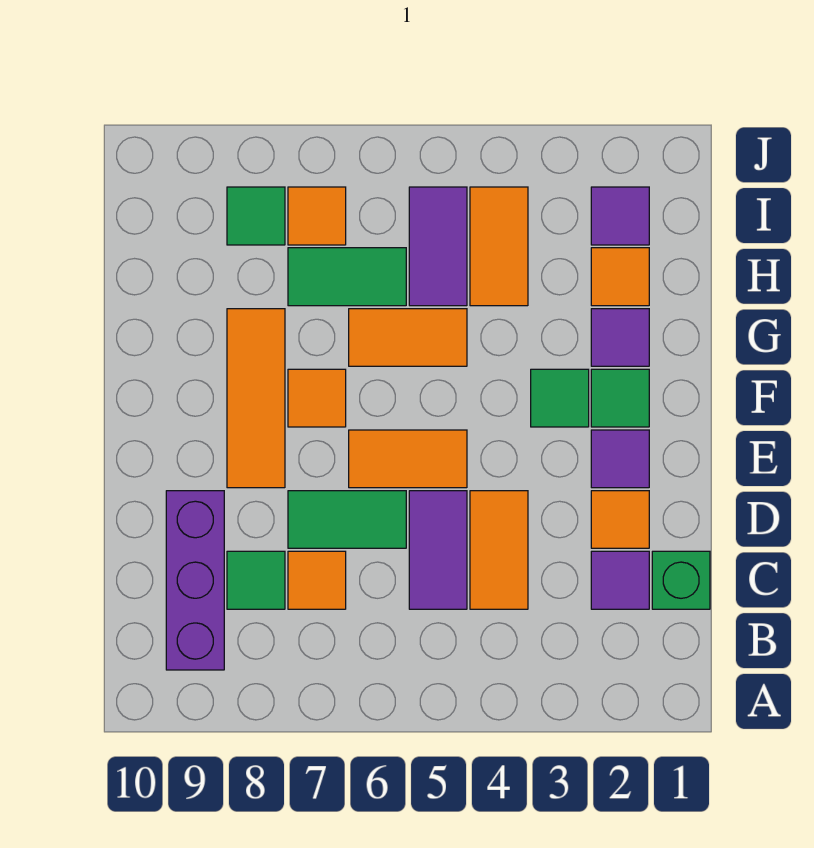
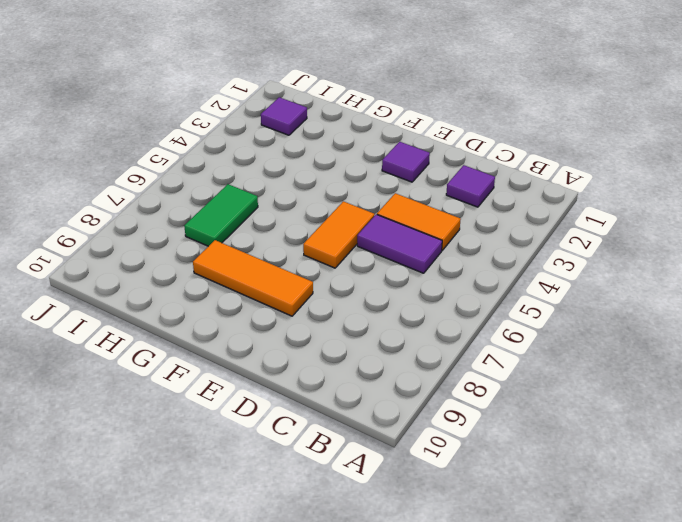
none -> purple 1x3 brick [166,491,224,670]
none -> green 1x1 brick [652,551,710,609]
none -> orange 1x1 tile [288,551,346,609]

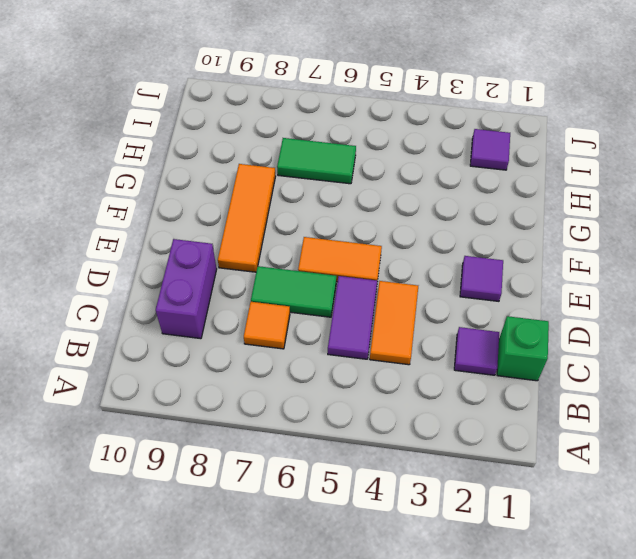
purple 1x2 brick [156,239,217,339] -> purple 1x3 brick [166,491,224,670]
none -> green 1x1 tile [227,551,285,609]
none -> orange 1x1 tile [591,491,649,548]
none -> green 1x1 tile [591,369,649,427]

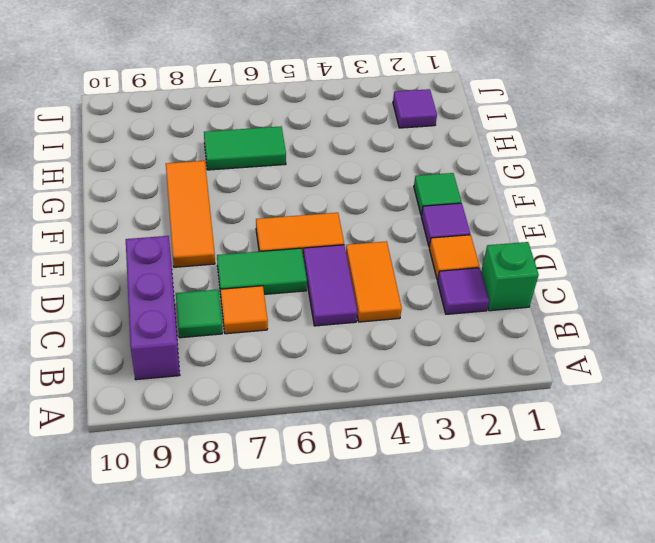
none -> green 1x1 tile [531,369,589,427]
none -> orange 1x1 tile [288,369,346,427]
none -> purple 1x1 tile [591,309,649,366]

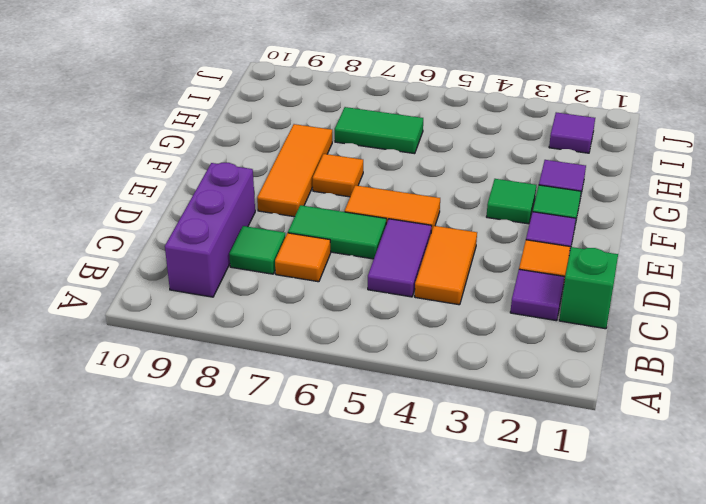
none -> orange 1x2 tile [349,309,467,366]
none -> orange 1x1 tile [591,248,649,306]
none -> orange 1x2 tile [470,187,528,306]

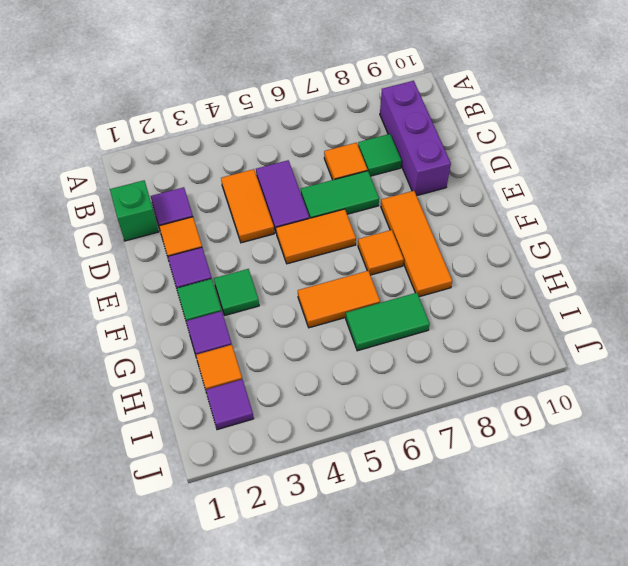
none -> orange 1x2 tile [470,187,528,306]
none -> purple 1x2 tile [409,187,467,306]
none -> orange 1x1 tile [288,187,346,245]

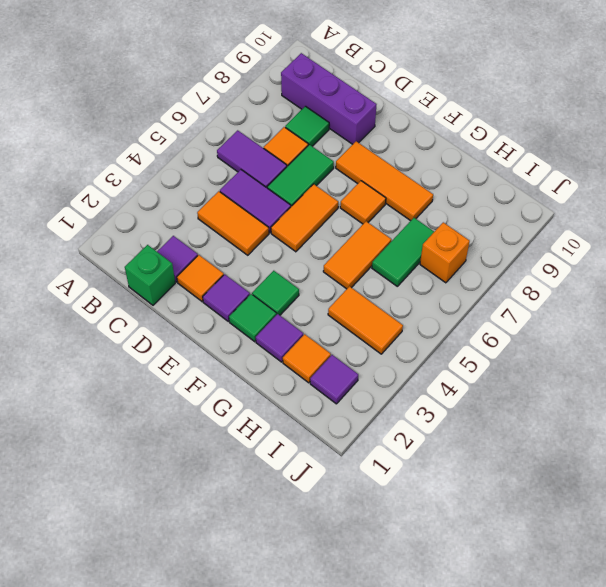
purple 1x2 tile [217,130,287,188] -> purple 1x2 tile moved to [409,187,467,306]
orange 1x1 brick [420,222,470,283] -> orange 1x1 tile [288,187,346,245]
none -> green 1x1 tile [227,187,285,245]

